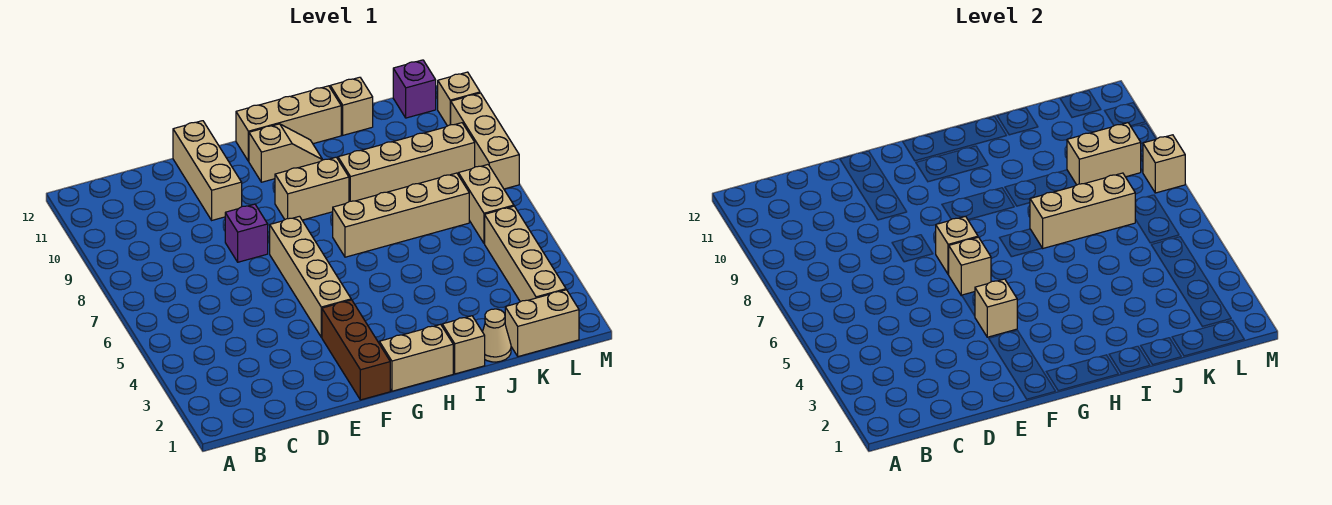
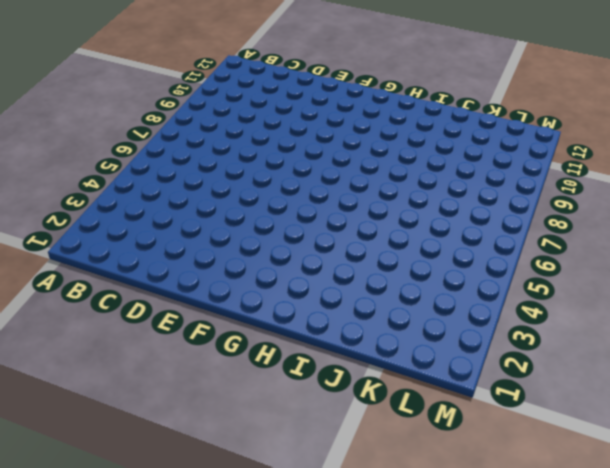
none -> purple 1x1 brick [225,204,268,262]
none -> tan 1x3 brick [173,121,242,220]
none -> brown 1x3 brick [322,300,390,400]

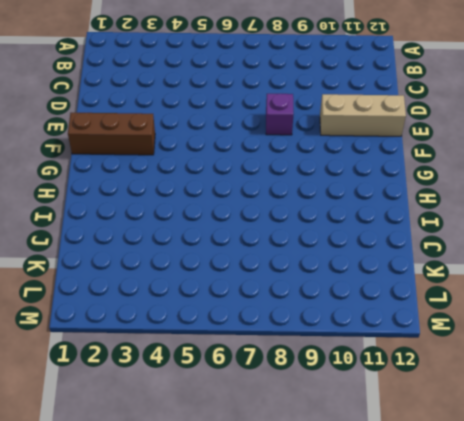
none -> tan 1x4 brick [270,216,351,337]
none -> tan 1x2 brick [379,324,453,391]
none -> tan 1x2 brick [275,157,349,220]

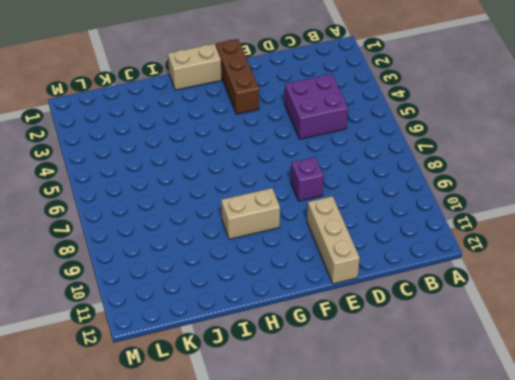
purple 2x2 brick [285,74,348,139] -> none
none -> tan 1x4 brick [270,216,351,337]
none -> tan 1x2 slope [249,124,322,182]
none -> tan 1x3 brick [236,86,341,161]

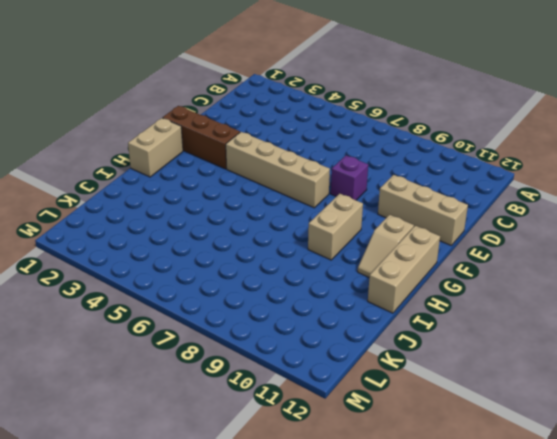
none -> tan 1x4 brick [333,173,469,257]
none -> tan 1x1 brick [442,316,485,374]
none -> tan 1x4 brick [338,123,475,202]

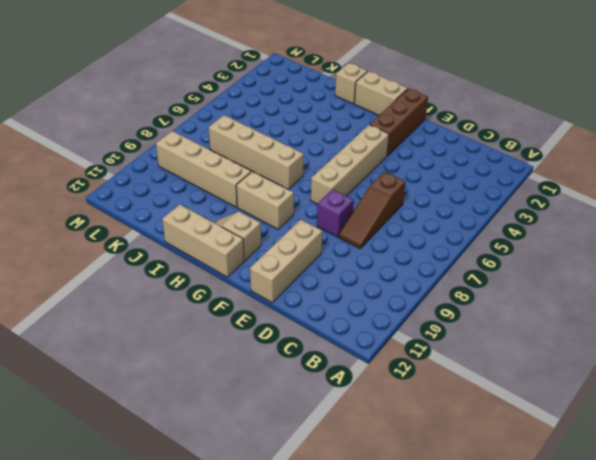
brown 1x3 slope [339,171,406,249] -> none
none -> tan 1x1 cone [483,309,511,362]
none -> tan 1x1 brick [330,77,373,135]
none -> tan 1x2 brick [505,290,579,357]

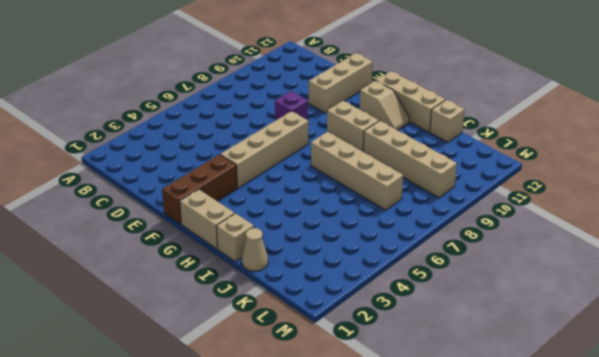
none -> tan 1x2 brick [505,290,579,357]
none -> tan 1x4 brick [485,206,566,302]
none -> tan 1x2 brick [458,165,514,243]

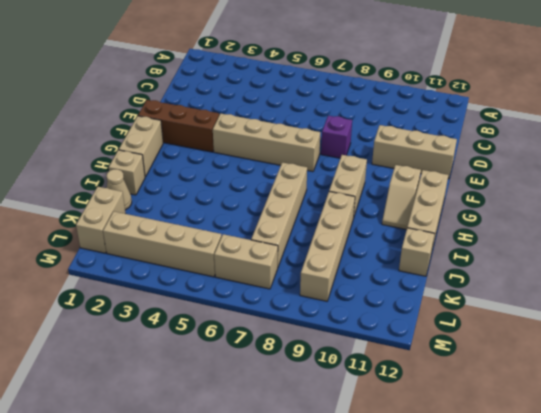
none -> purple 1x1 brick [393,60,436,118]
none -> tan 1x3 brick [451,93,519,189]
none -> tan 1x1 brick [438,72,480,126]

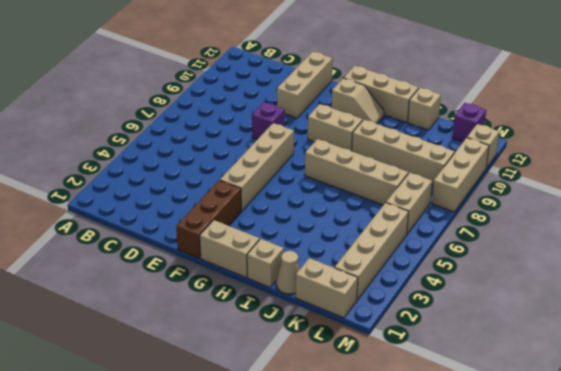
none -> tan 1x1 brick [975,279,1017,337]
none -> tan 1x1 brick [949,237,991,295]
none -> tan 1x1 brick [936,216,978,275]

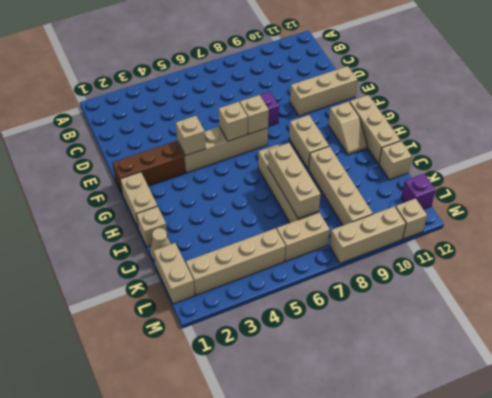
none -> tan 1x2 brick [1067,123,1141,185]
none -> tan 1x1 brick [1143,135,1185,193]

